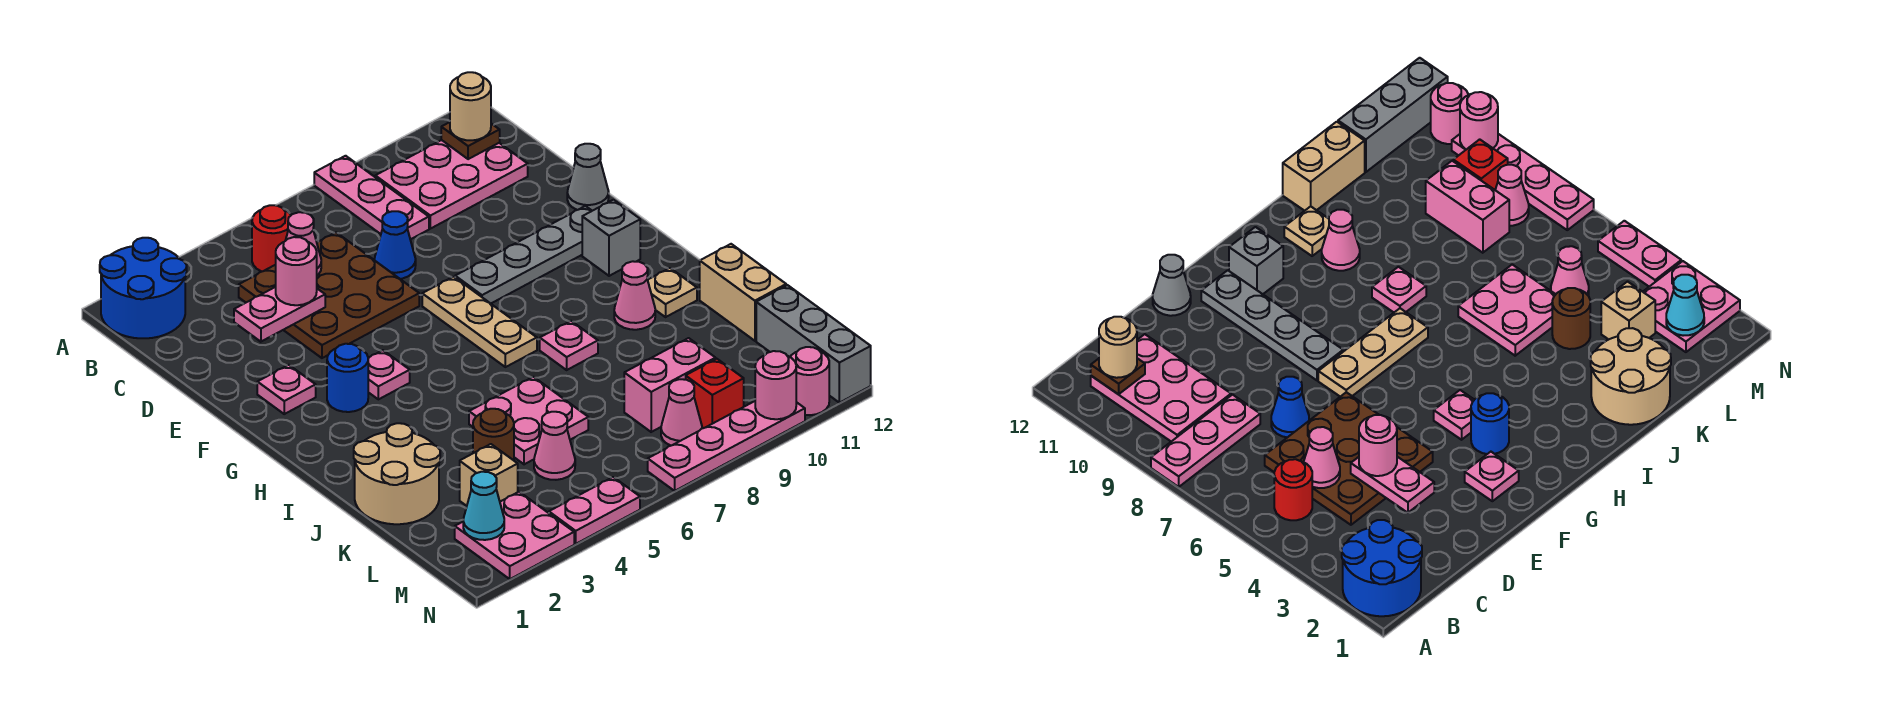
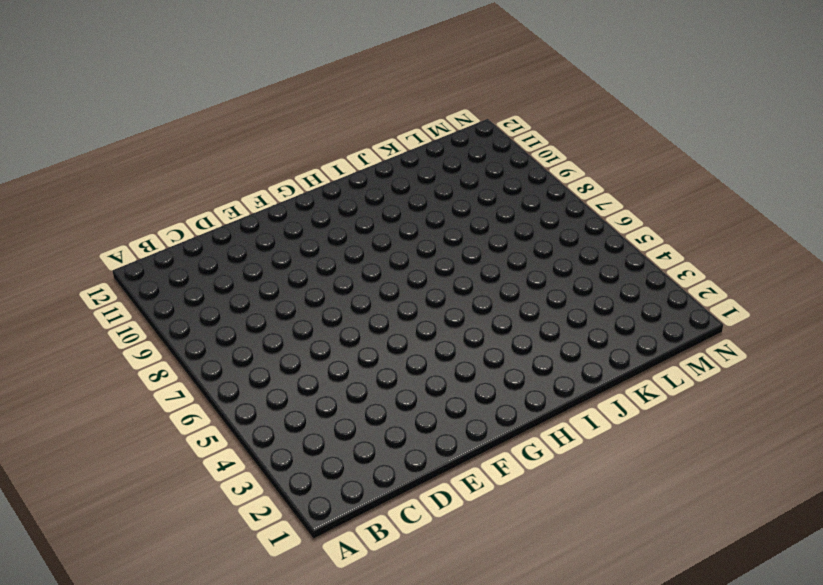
none -> blue 2x2 round brick [100,238,187,338]
none -> pink 1x3 plate [314,156,429,240]
none -> red 1x1 round brick [252,205,291,272]
none -> pink 2x3 plate [375,140,528,229]

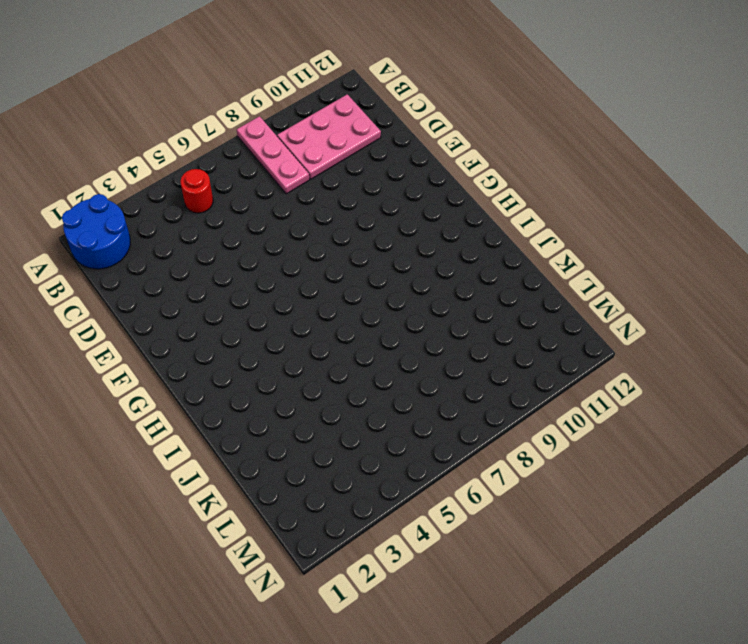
none -> brown 3x3 plate [239,233,419,358]
none -> blue 1x1 cone [375,211,416,279]
none -> grey 1x1 cone [567,144,609,211]
none -> pink 1x1 plate [257,365,316,414]

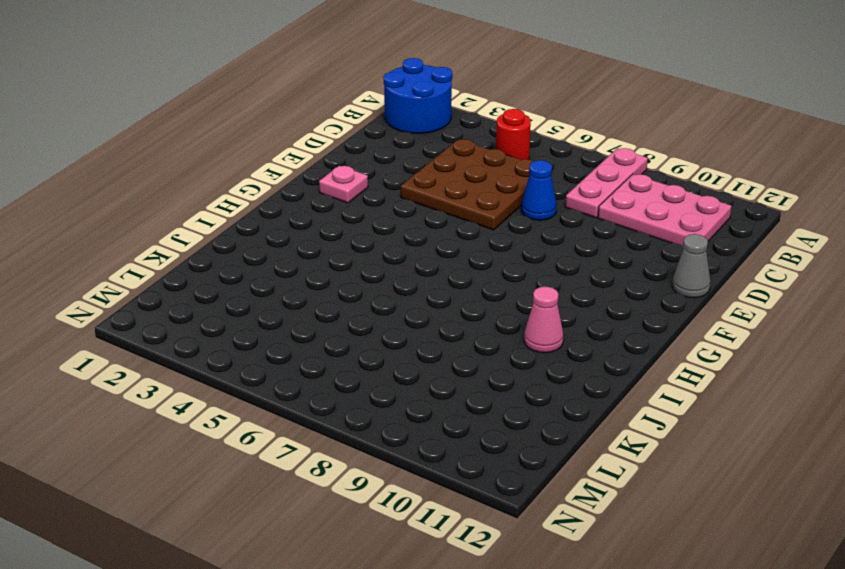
none -> tan 1x3 plate [422,277,537,367]
none -> grey 1x4 plate [455,206,592,303]
none -> blue 1x1 round brick [327,344,368,412]
none -> pink 1x1 plate [368,350,410,399]

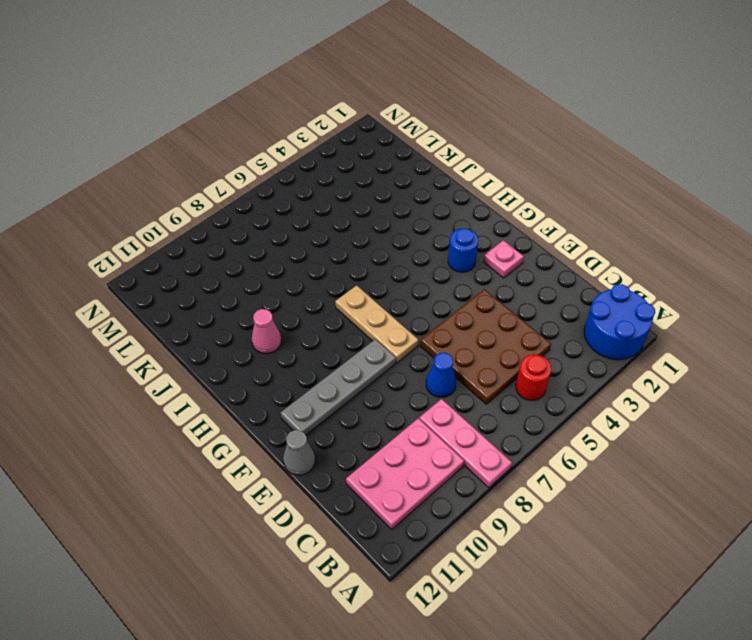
none -> pink 1x1 plate [368,350,410,399]
none -> grey 1x1 brick [582,200,640,276]
none -> pink 1x1 plate [540,321,598,370]
none -> tan 1x1 plate [648,268,697,317]

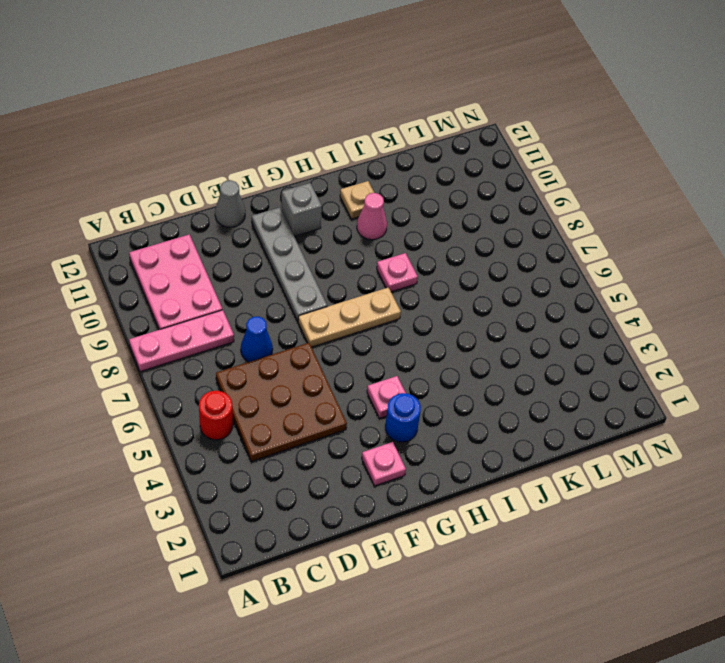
none -> blue 2x2 round brick [100,238,187,338]
none -> tan 2x2 round brick [354,423,440,524]
none -> pink 2x2 plate [469,377,588,464]
none -> tan 1x2 brick [700,244,786,341]

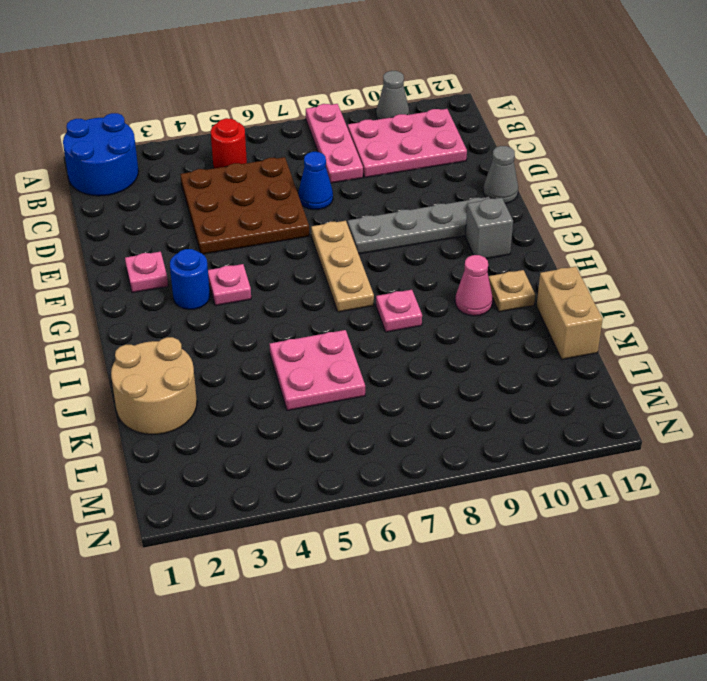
grey 1x1 cone [376,71,409,120] -> none
none -> brown 1x1 round brick [473,409,514,460]
none -> tan 1x1 brick [460,444,518,506]
none -> pink 1x1 cone [534,412,575,480]
none -> pink 1x2 brick [624,338,716,432]

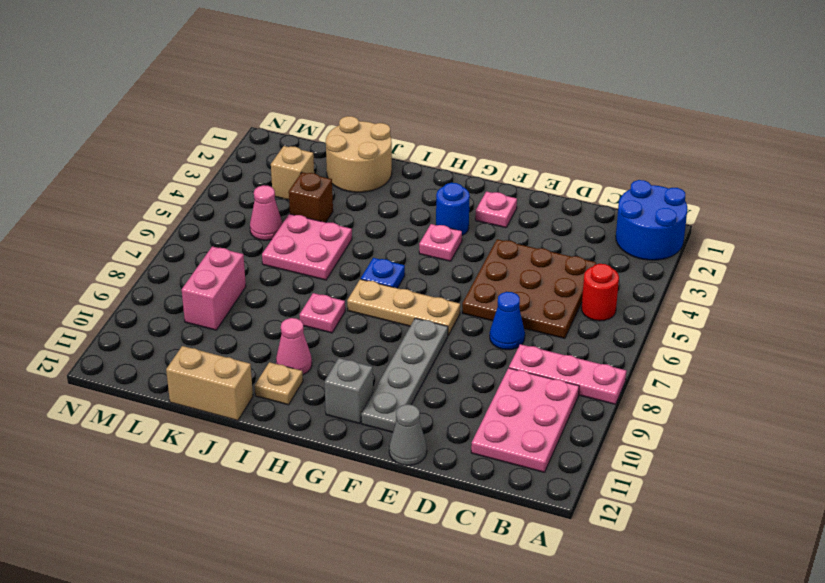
blue 1x1 plate [361,258,405,288] -> none
brown 1x1 brick [289,172,333,222] -> brown 1x1 round brick [473,409,514,460]
none -> grey 1x3 brick [756,285,871,403]
none -> pink 2x2 plate [455,492,574,579]
none -> pink 1x1 cone [661,379,702,446]
none -> red 1x1 brick [686,359,744,428]

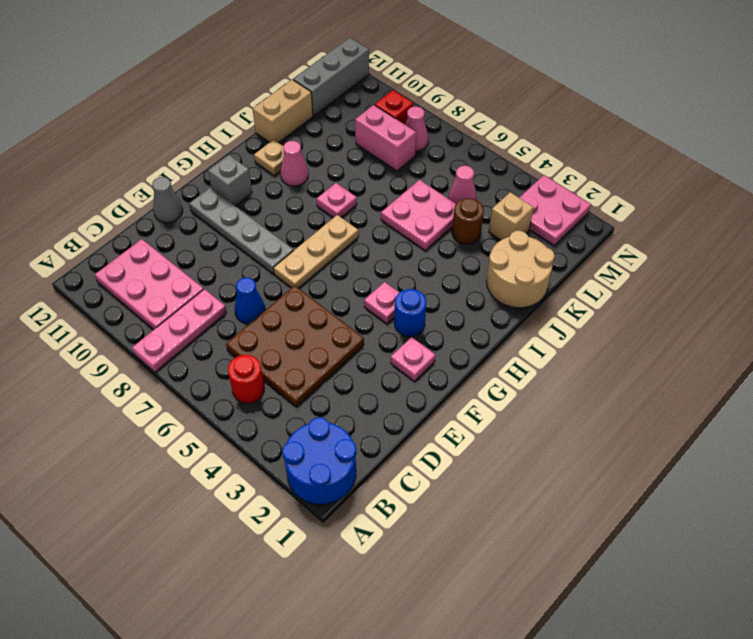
none -> pink 1x2 plate [549,477,640,544]
none -> pink 1x4 plate [648,401,805,491]
none -> pink 1x1 round brick [790,347,829,415]
none -> brown 1x1 plate [441,122,500,159]

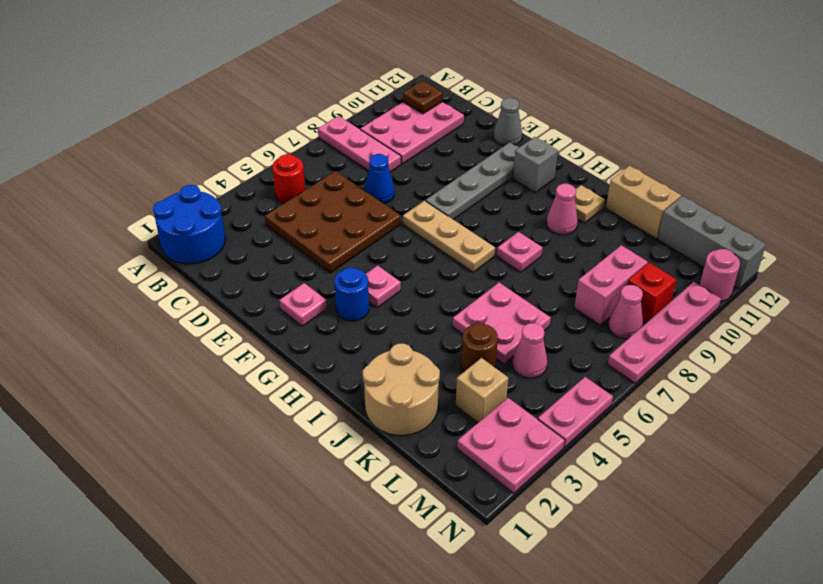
none -> pink 1x1 cone [285,212,321,275]
none -> pink 1x2 plate [234,287,325,342]
none -> cyan 1x1 cone [463,472,504,540]
none -> pink 1x1 round brick [755,351,796,419]

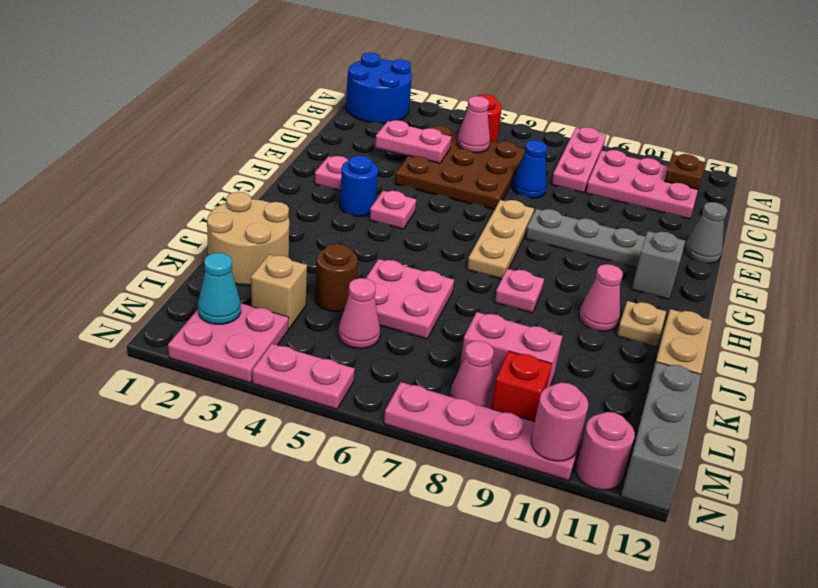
none -> tan 1x1 round brick [450,72,491,140]
none -> pink 1x1 round brick [276,237,317,305]

